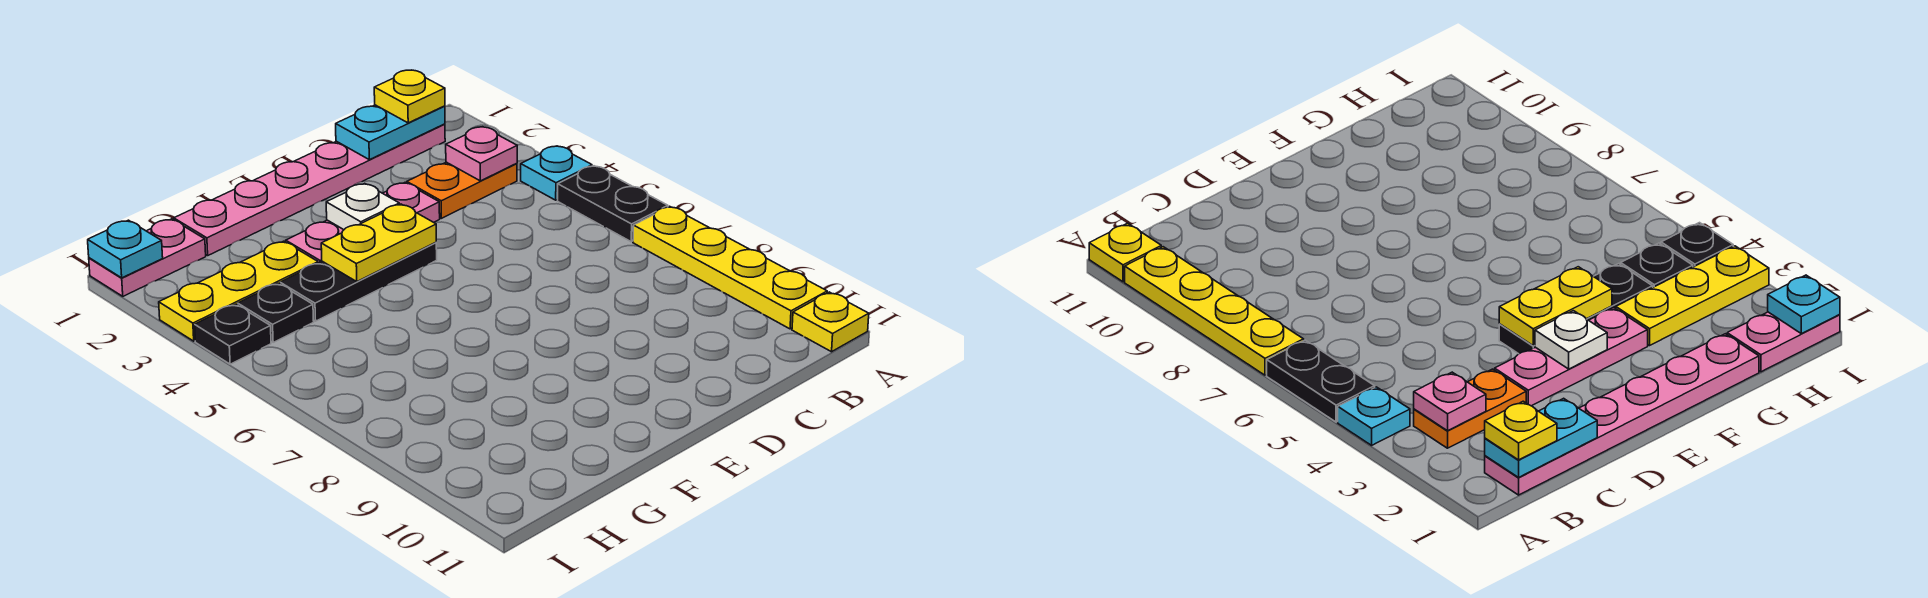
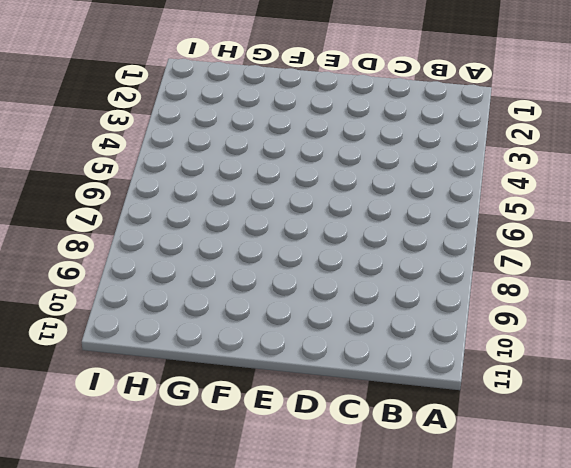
none -> cyan 1x1 plate [521,146,592,200]
none -> black 1x2 plate [558,166,668,242]
none -> yellow 1x4 plate [633,206,827,329]

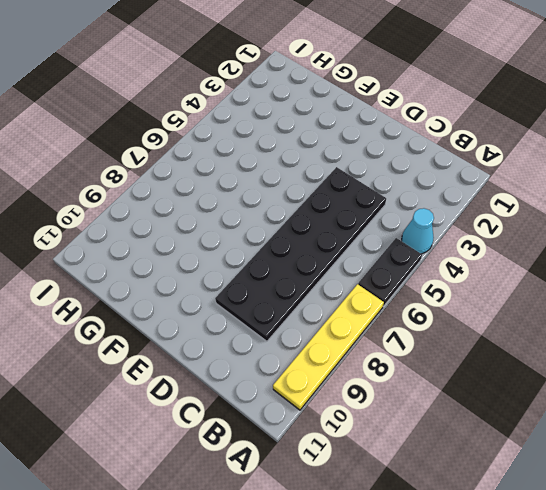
cyan 1x1 cone [402,208,434,254] -> cyan 1x1 plate [521,146,592,200]
black 2x6 plate [215,167,386,341] -> none
none -> yellow 1x1 plate [792,292,869,352]
none -> pink 1x6 plate [174,124,445,255]
none -> orange 1x2 plate [407,162,517,218]

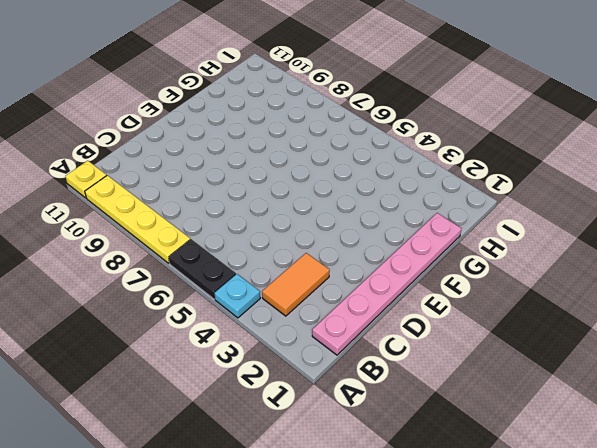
orange 1x2 tile [262,253,330,316] -> orange 1x2 plate [407,162,517,218]
none -> pink 1x3 plate [286,183,440,263]
none -> black 1x3 plate [280,242,437,321]
none -> yellow 1x3 plate [159,241,318,341]

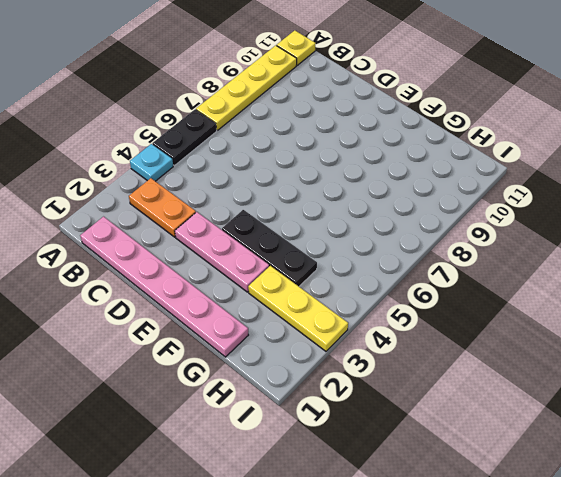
none -> pink 1x2 plate [89,219,206,296]
none -> black 1x1 plate [238,283,314,342]
none -> black 1x1 plate [195,304,271,364]

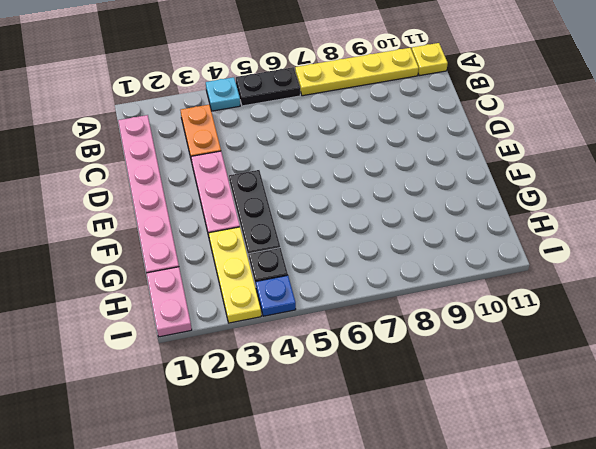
blue 1x1 plate [256,275,296,316] -> black 1x1 plate [195,304,271,364]
none -> cyan 1x2 plate [336,105,445,160]
none -> pink 1x1 plate [446,127,517,181]
none -> white 1x1 plate [326,183,399,230]

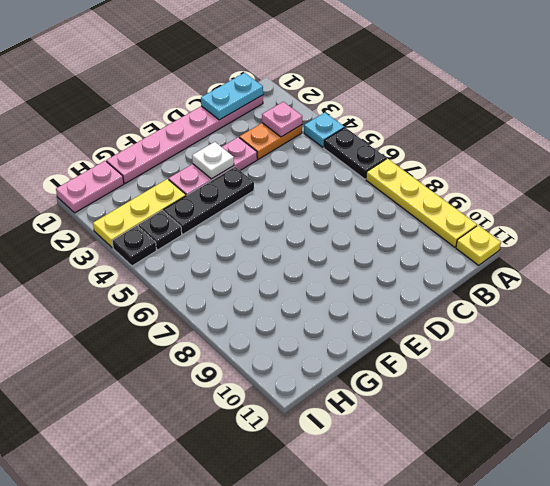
none -> yellow 1x2 plate [321,204,436,281]
none -> cyan 1x1 plate [88,220,163,278]
none -> yellow 1x1 plate [374,70,445,123]

